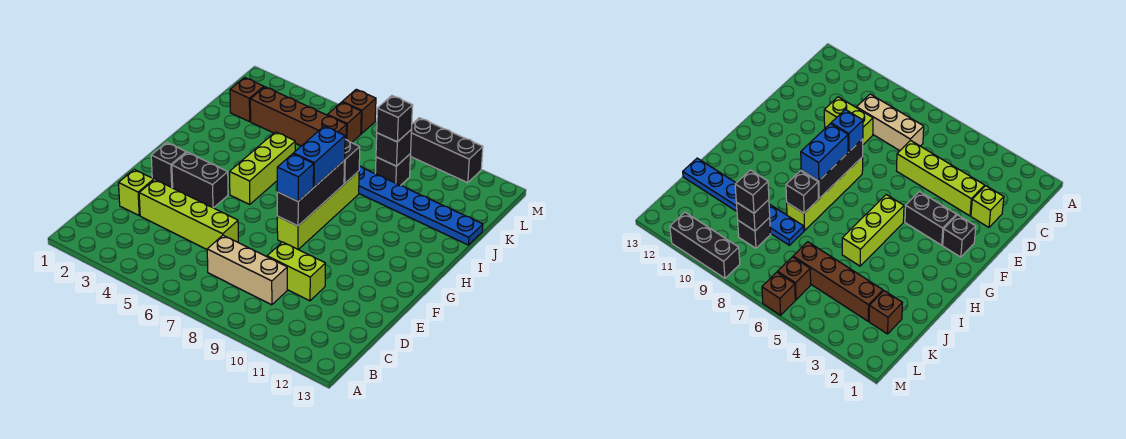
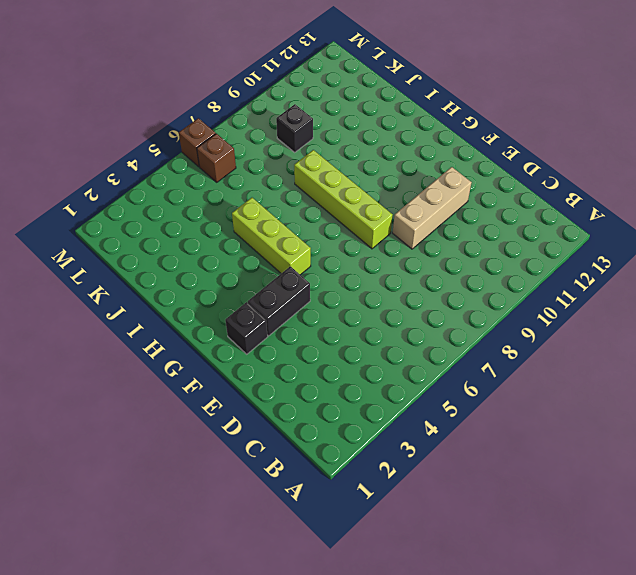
tan 1x3 brick [393,167,472,249] -> tan 1x3 brick moved to [207,235,287,305]
none -> lime 1x1 brick [119,169,154,215]
none -> lime 1x4 brick [139,180,238,249]
none -> lime 1x2 brick [267,242,325,301]

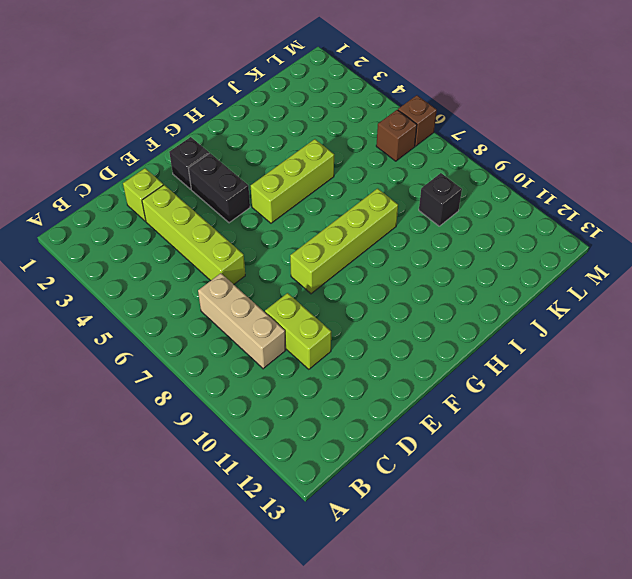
none -> blue 1x6 plate [359,166,483,245]
none -> brown 1x1 brick [230,77,264,122]
none -> brown 1x4 brick [250,87,347,146]

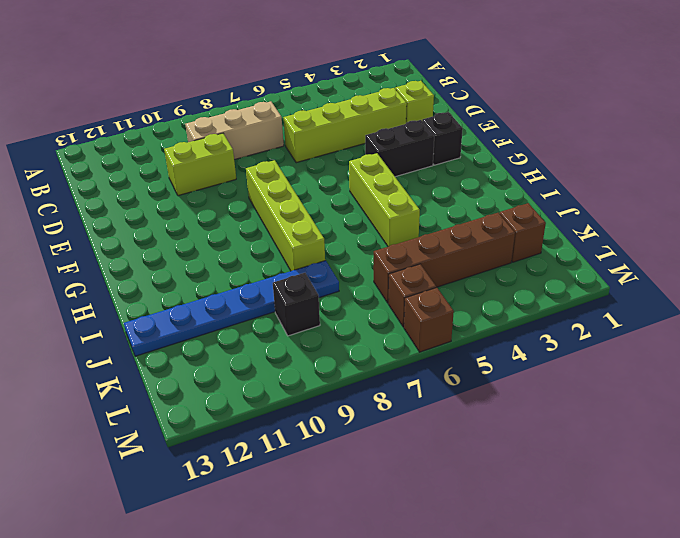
none -> black 1x3 brick [410,118,483,183]
none -> black 1x3 brick [277,161,345,226]
none -> black 1x1 brick [344,139,360,184]

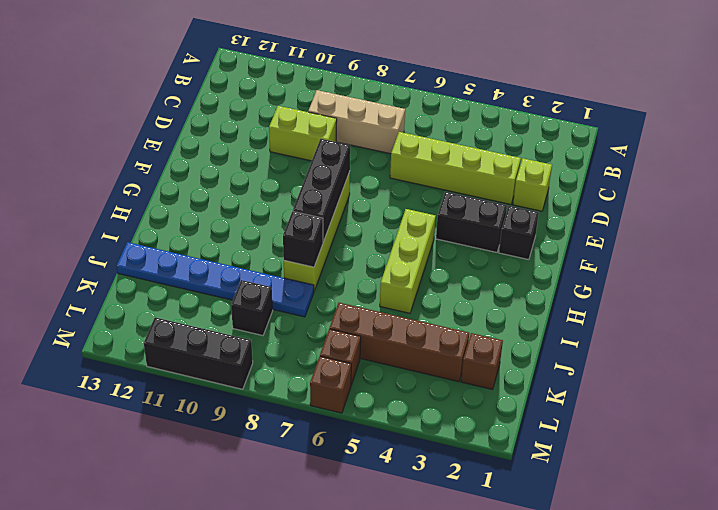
none -> black 1x1 brick [376,130,412,166]
none -> blue 1x1 brick [277,154,314,201]
none -> blue 1x2 brick [293,126,345,187]

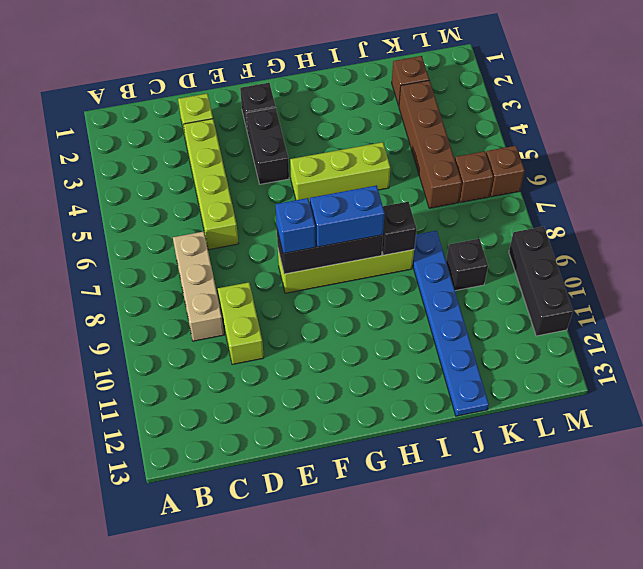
none -> black 1x1 brick [376,130,412,166]
none -> black 1x1 brick [377,96,413,142]

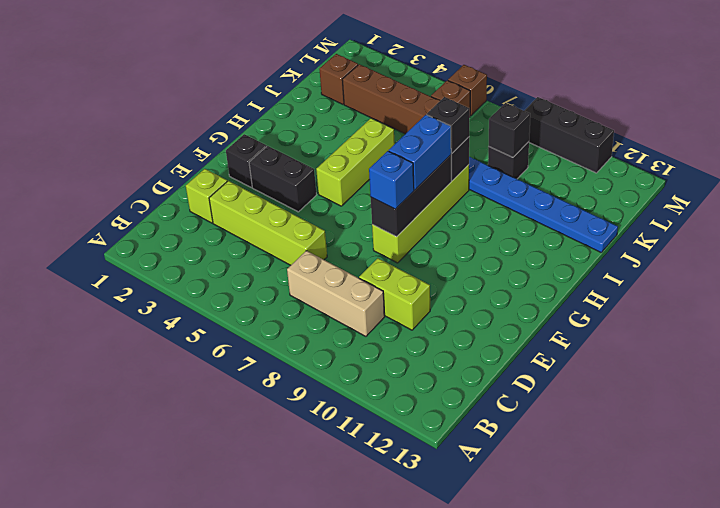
black 1x1 brick [427,97,469,153] -> black 1x1 brick moved to [377,96,413,142]

